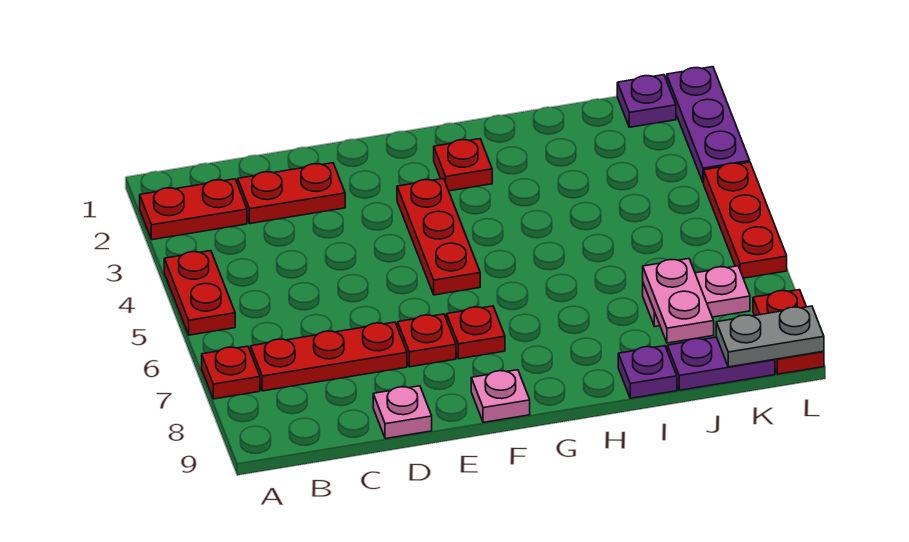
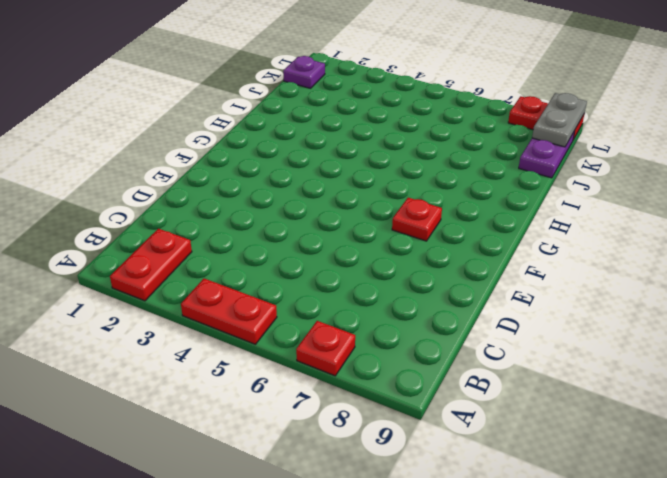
none -> red 1x3 plate [251,322,407,391]
none -> red 1x2 plate [238,163,345,224]
none -> pink 1x1 plate [373,386,432,439]

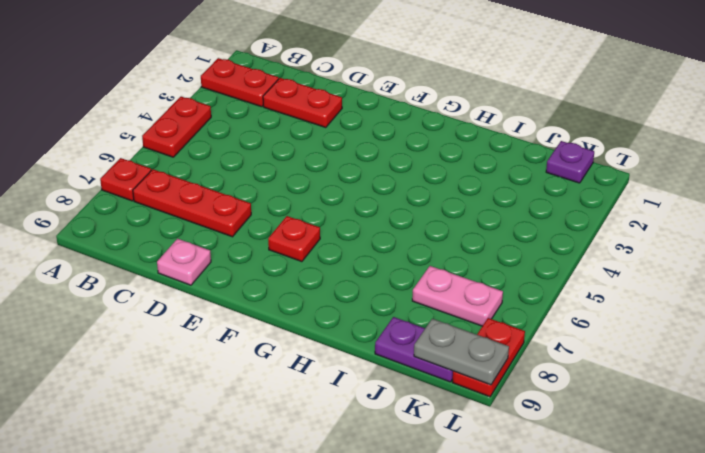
none -> red 1x1 plate [398,314,456,367]
none -> red 1x3 plate [397,179,480,295]
none -> pink 1x1 plate [471,370,530,423]

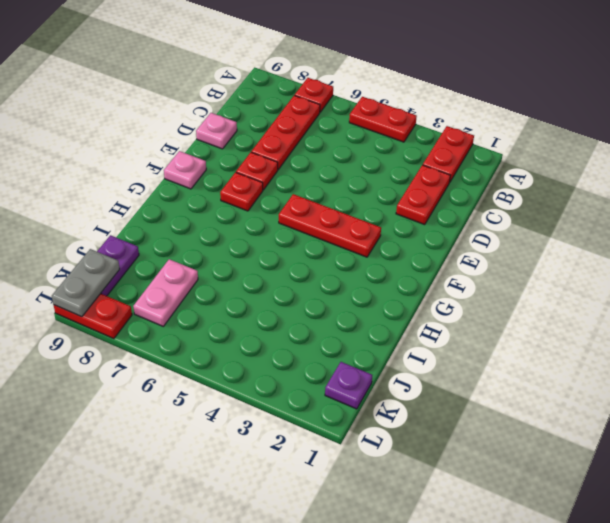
none -> red 1x1 plate [434,139,492,191]
none -> purple 1x1 plate [618,346,677,398]
none -> purple 1x3 plate [667,67,750,183]

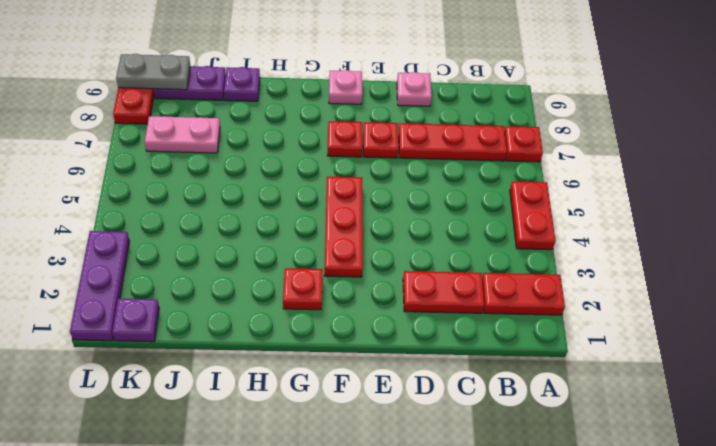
none -> red 1x3 plate [704,162,787,278]
none -> pink 1x2 plate [643,259,714,343]

